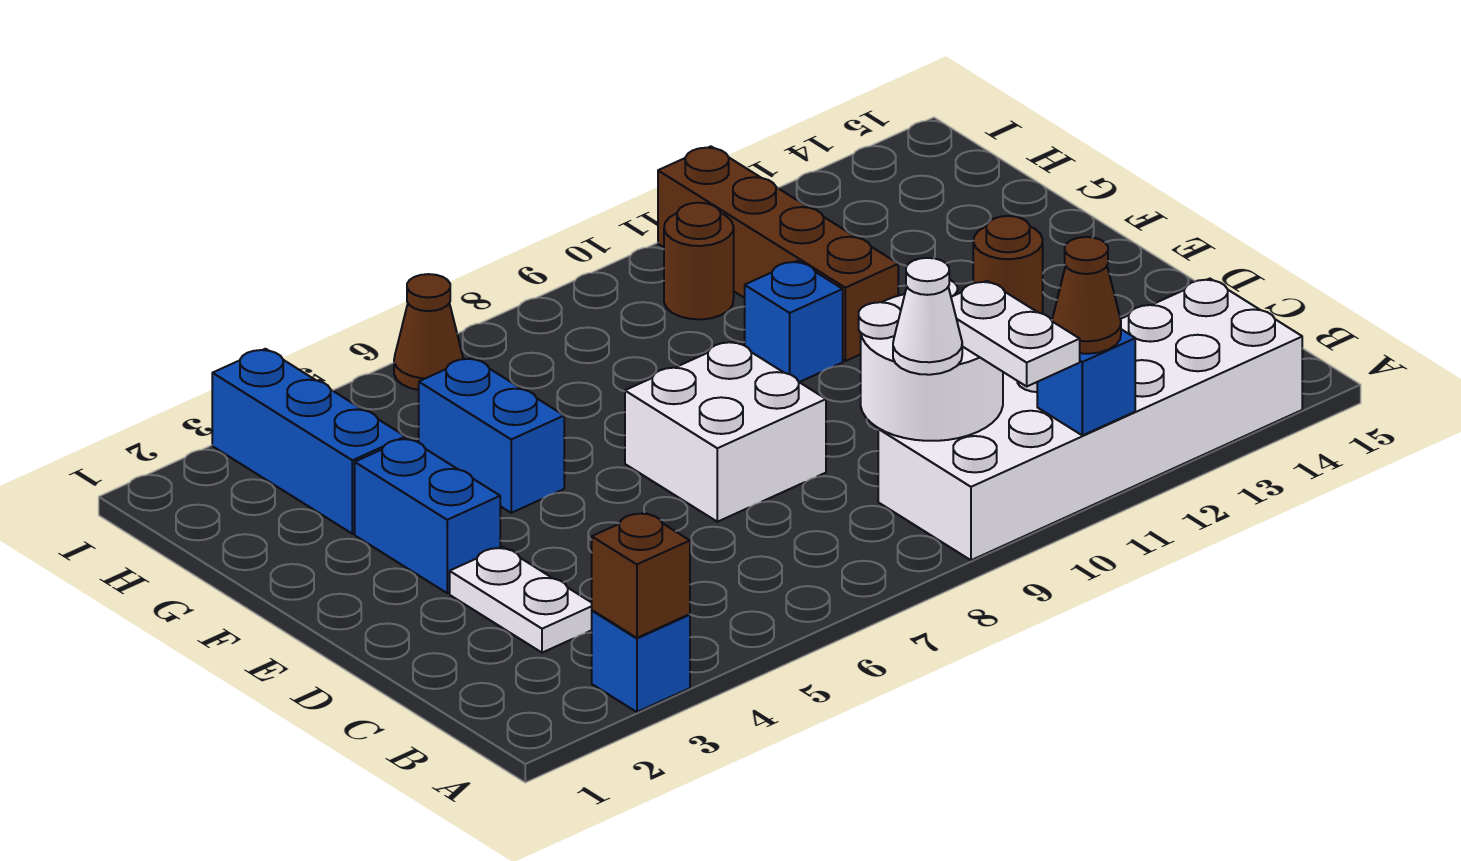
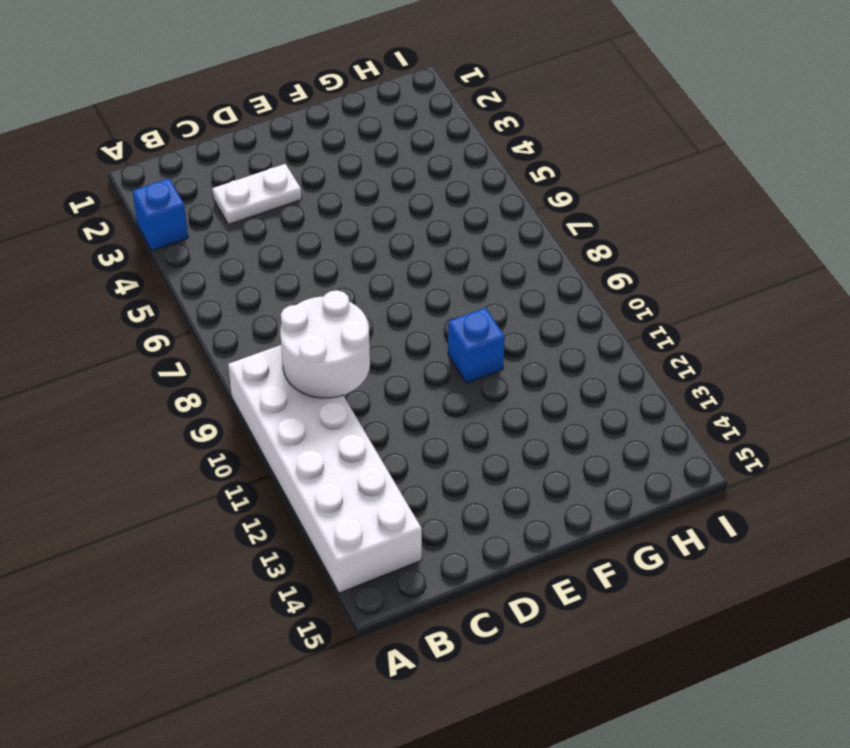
none -> white 2x2 brick [625,341,826,522]
none -> blue 1x2 brick [355,438,500,593]
none -> brown 1x1 round brick [973,216,1043,314]

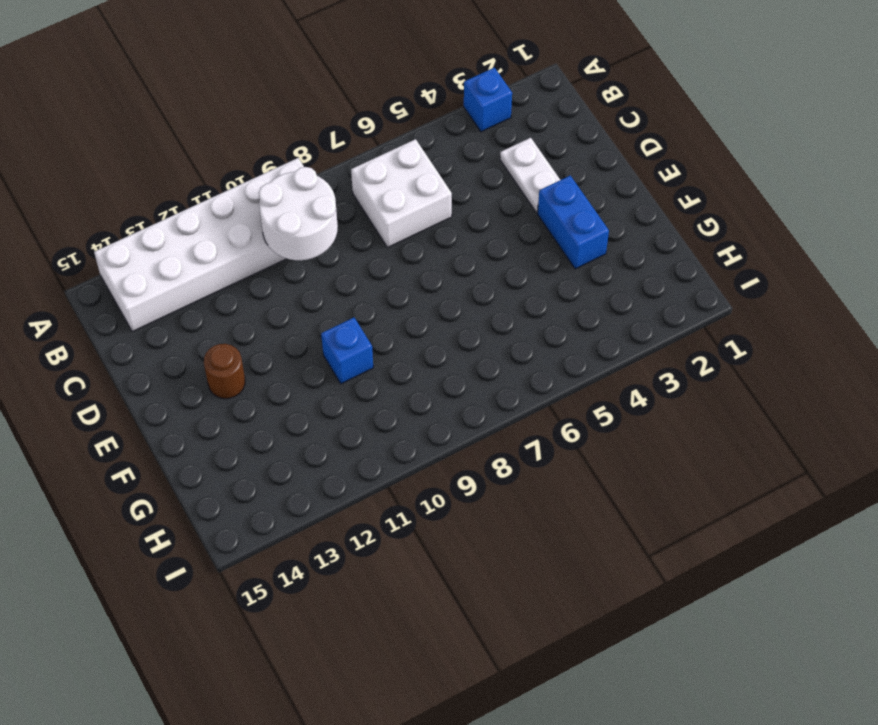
white 2x2 brick [351,139,452,248] -> white 2x2 brick moved to [625,341,826,522]
none -> blue 1x2 brick [419,358,564,513]
none -> brown 1x4 brick [658,146,898,361]
none -> blue 1x3 brick [212,349,405,534]

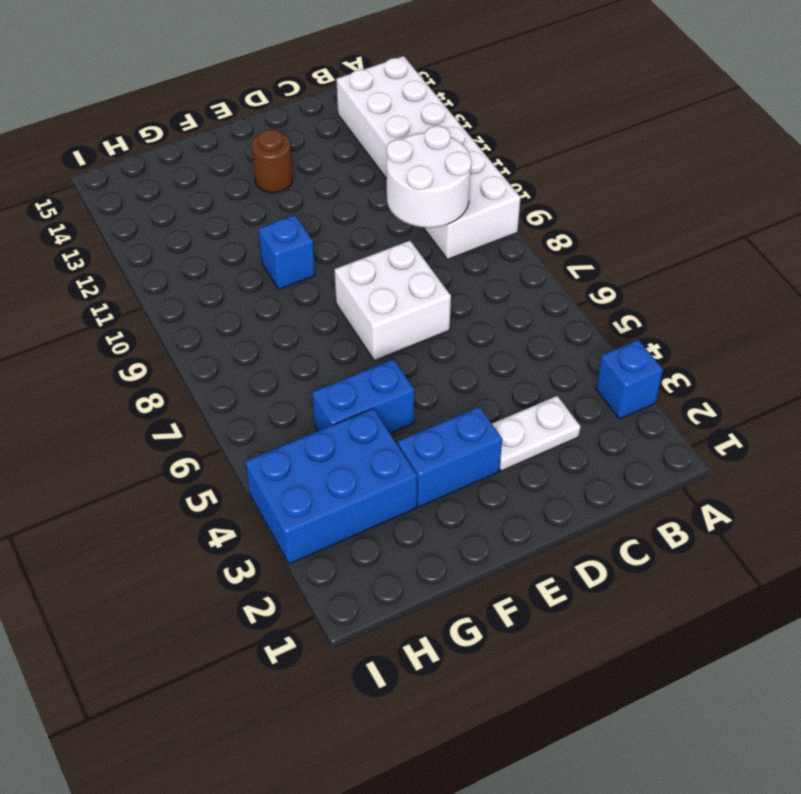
blue 2x3 brick [245,409,417,564] -> blue 1x3 brick [212,349,405,534]
none -> brown 1x4 brick [658,146,898,361]
none -> brown 1x1 round brick [664,203,734,319]
none -> brown 1x1 cone [394,274,463,390]

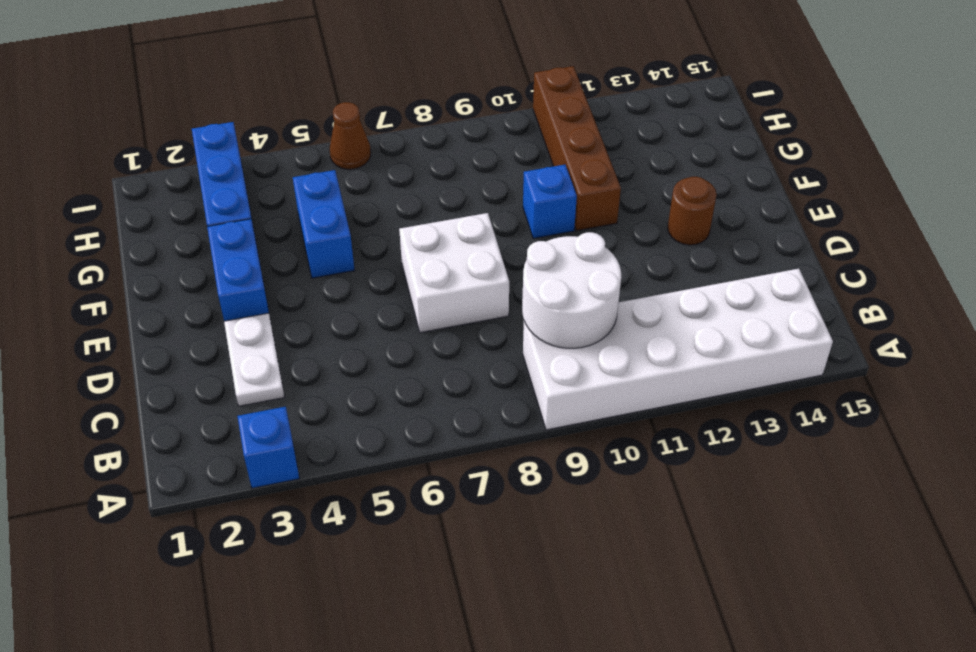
none -> brown 1x1 round brick [664,203,734,319]
none -> brown 1x1 brick [592,512,690,638]
none -> blue 1x1 brick [1037,329,1135,435]

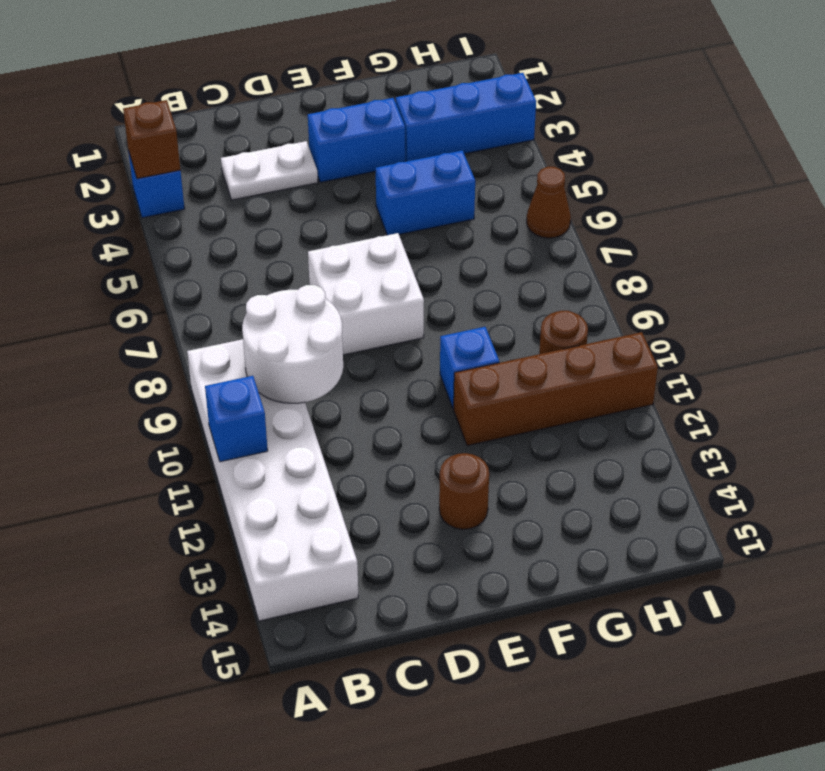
none -> white 1x2 plate [951,281,1080,386]
none -> brown 1x1 cone [1052,237,1121,354]
none -> white 1x1 cone [893,258,962,375]

